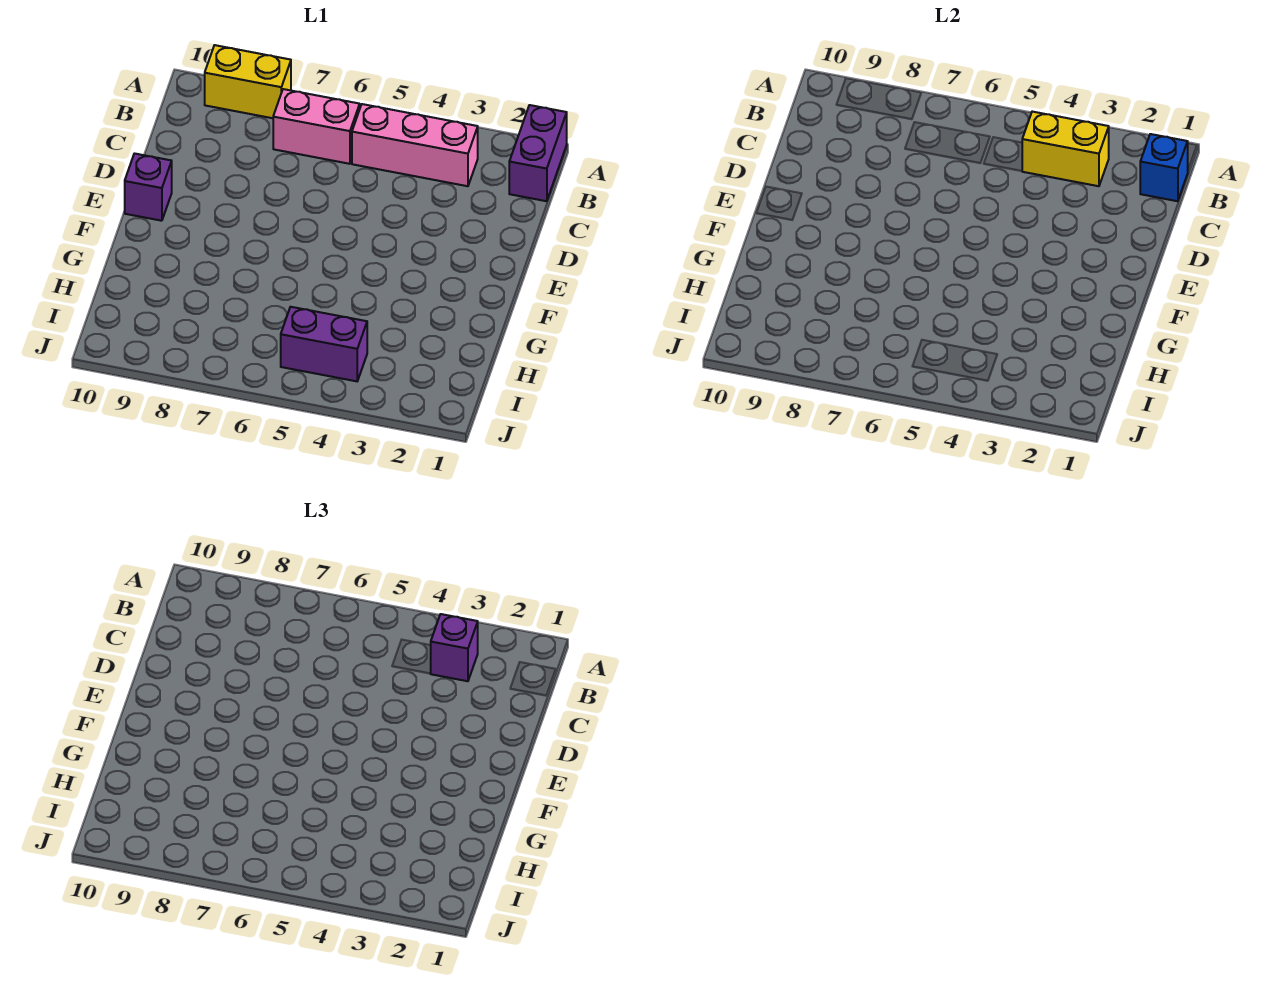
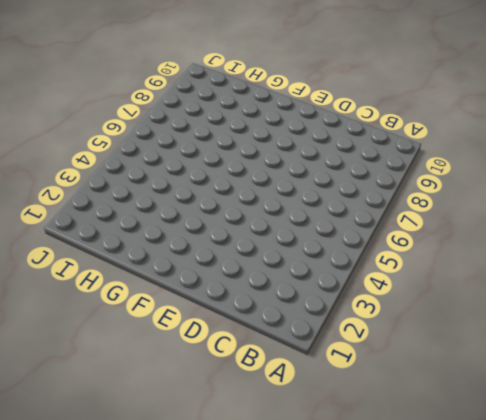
none -> purple 1x2 brick [509,105,567,201]
none -> yellow 1x2 brick [205,45,291,118]

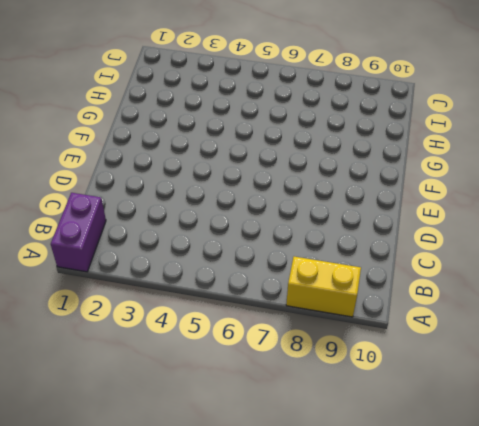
none -> pink 1x3 brick [352,104,478,186]
none -> pink 1x2 brick [273,89,360,164]

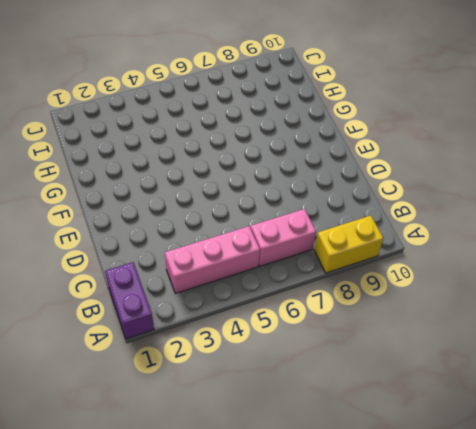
none -> purple 1x1 brick [125,154,172,221]
none -> purple 1x2 brick [281,307,367,381]

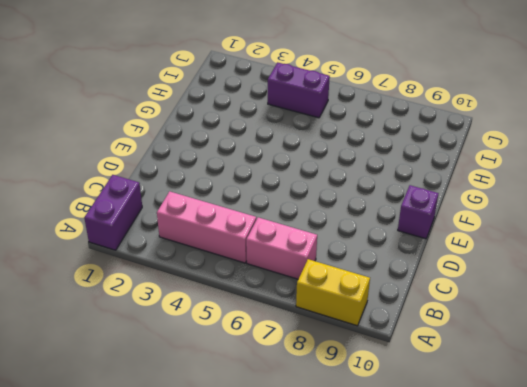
none -> blue 1x1 brick [1140,134,1188,201]
none -> yellow 1x2 brick [1022,112,1109,186]

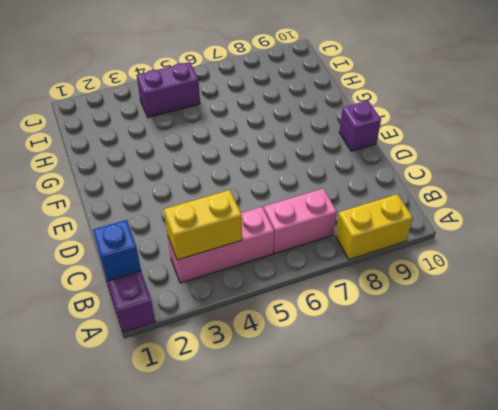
none -> purple 1x1 brick [430,614,478,681]

